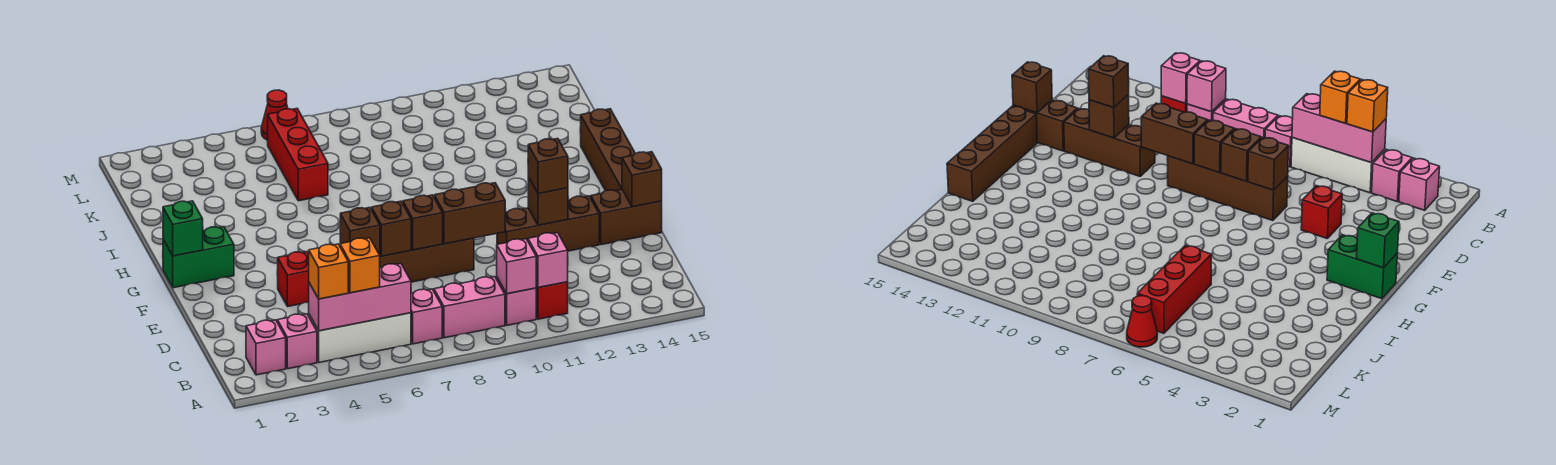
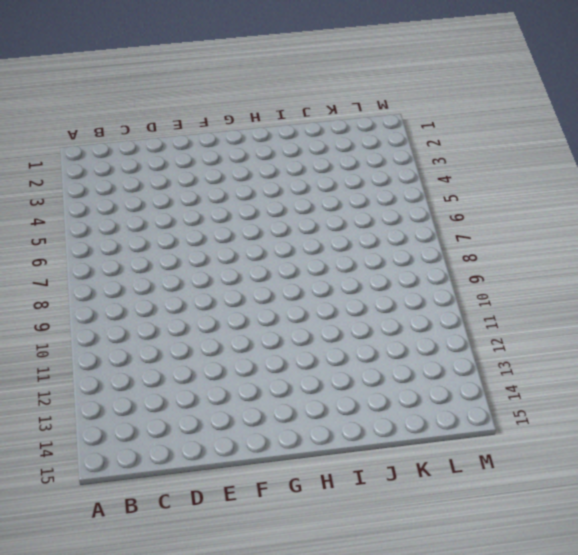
none -> pink 1x1 brick [246,320,286,375]
none -> pink 1x1 brick [277,314,317,369]
none -> white 1x3 brick [309,313,411,363]

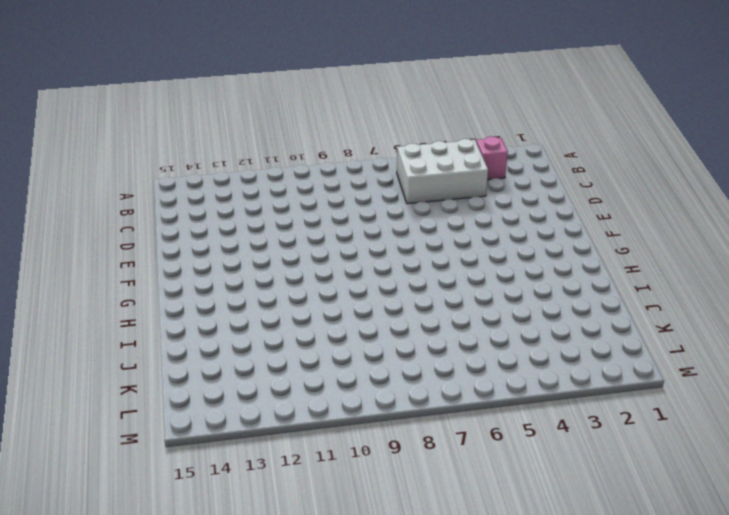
white 2x3 brick [397,139,488,204] -> white 1x3 brick [309,313,411,363]
none -> pink 1x1 brick [246,320,286,375]
none -> pink 1x1 brick [411,289,442,344]
none -> pink 1x2 brick [434,277,505,338]

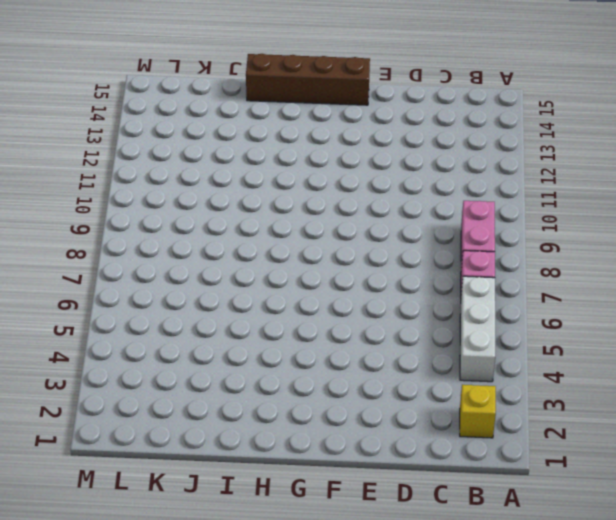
yellow 1x1 brick [460,385,496,438] -> pink 1x1 brick [246,320,286,375]
none -> pink 1x1 brick [277,314,317,369]
none -> pink 1x1 brick [497,278,536,325]
none -> red 1x1 brick [536,282,568,319]

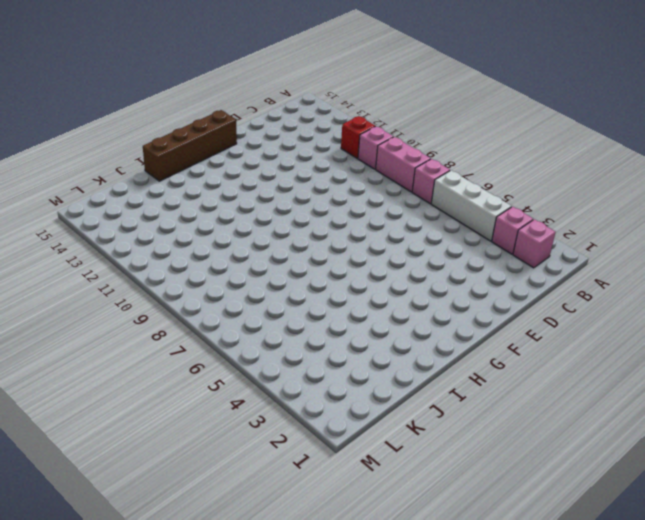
none -> red 1x1 brick [278,252,309,306]
none -> brown 1x4 brick [380,238,474,282]
none -> brown 1x3 brick [497,196,599,251]

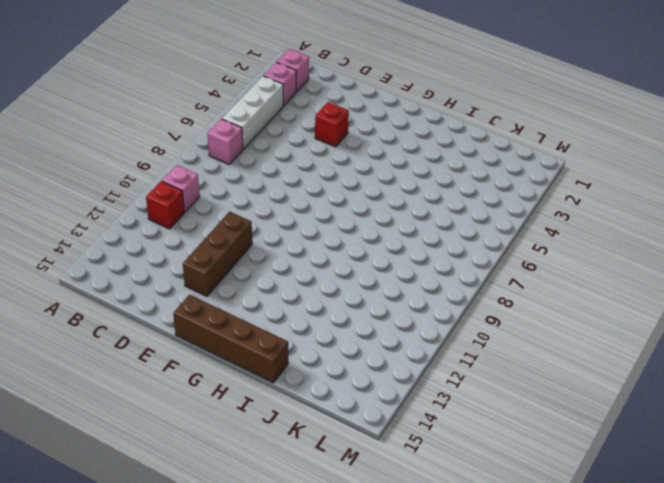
none -> pink 1x2 brick [434,277,505,338]
none -> brown 1x4 brick [380,238,474,282]
none -> brown 1x2 brick [591,189,662,245]

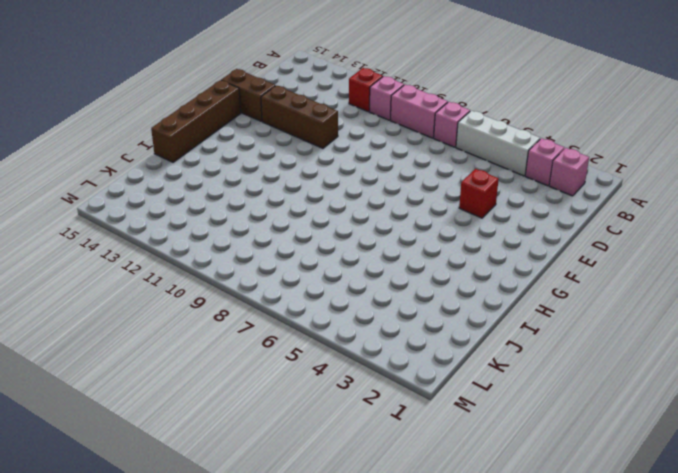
none -> brown 1x4 brick [380,238,474,282]
none -> green 1x2 brick [163,227,234,288]
none -> red 1x3 brick [268,109,328,201]

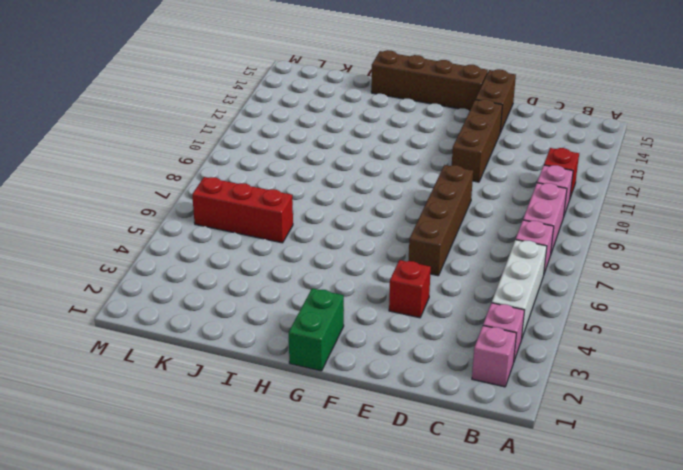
none -> red 1x1 cone [261,90,288,140]
none -> pink 1x3 brick [309,264,411,331]
none -> pink 1x1 brick [497,239,536,294]

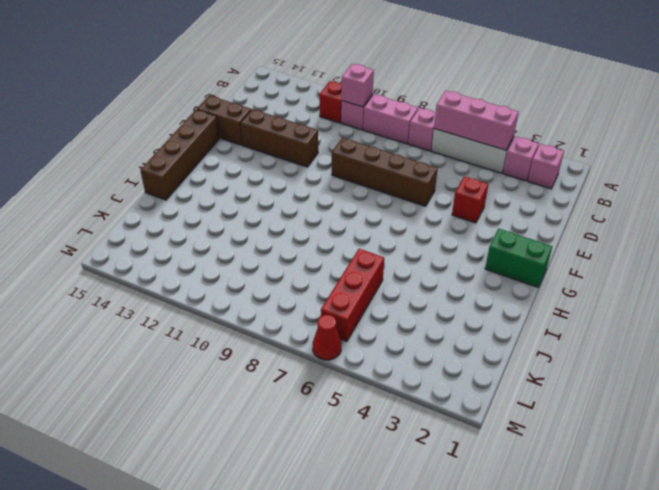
none -> pink 1x1 brick [528,233,568,288]
none -> brown 1x1 brick [340,207,380,255]
none -> brown 1x1 brick [372,201,411,256]

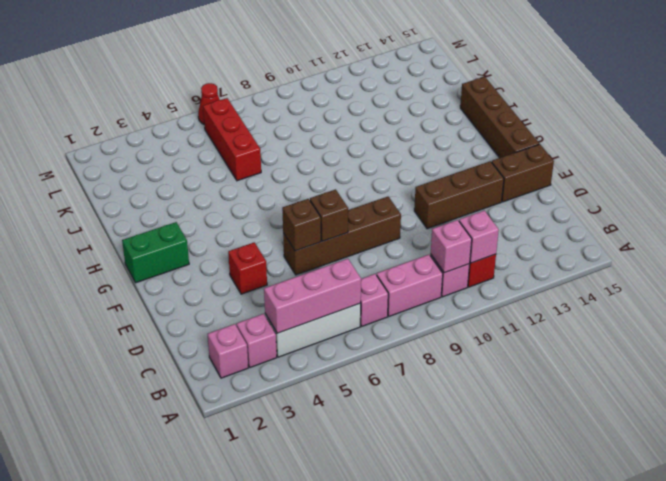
none -> brown 1x1 brick [403,195,443,250]
none -> brown 1x2 brick [434,183,505,244]
none -> brown 1x1 brick [528,177,568,225]

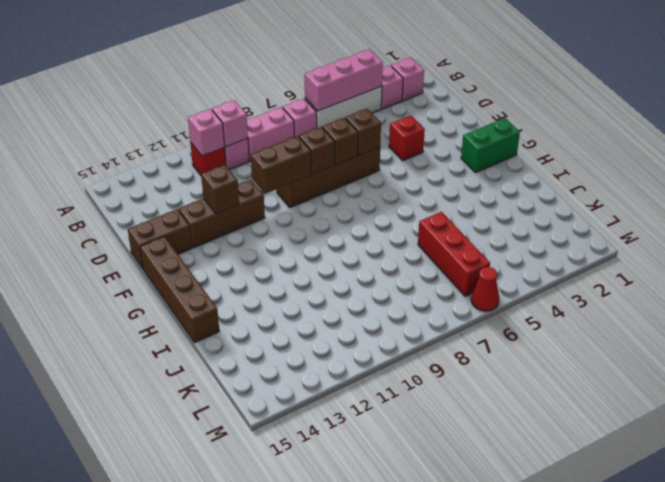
none -> brown 1x1 brick [622,152,662,207]
none -> green 1x1 brick [163,201,203,256]
none -> orange 1x1 brick [309,244,348,299]

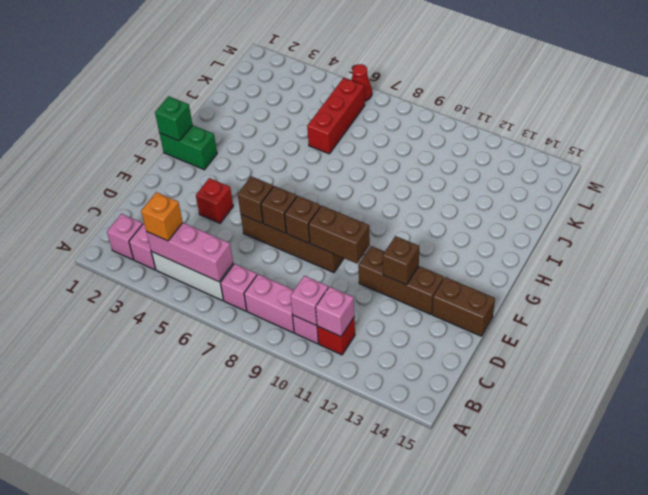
none -> brown 1x4 brick [580,109,635,191]
none -> brown 1x1 brick [622,152,662,207]
none -> orange 1x1 brick [340,238,380,293]

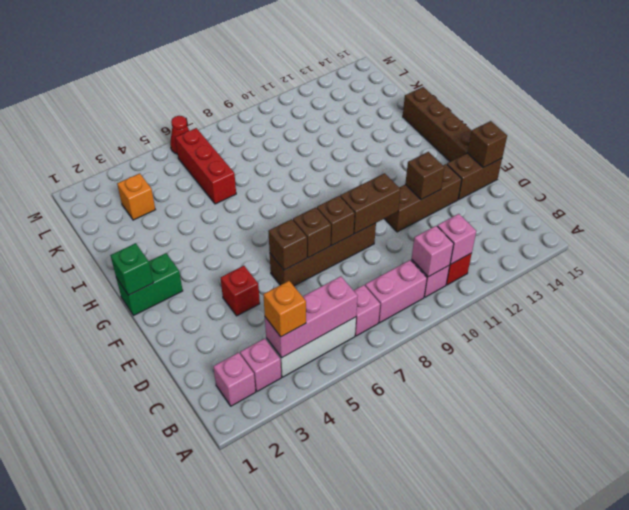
orange 1x1 brick [117,173,155,220] -> orange 1x1 brick moved to [340,238,380,293]
none -> brown 1x1 brick [528,139,568,194]

